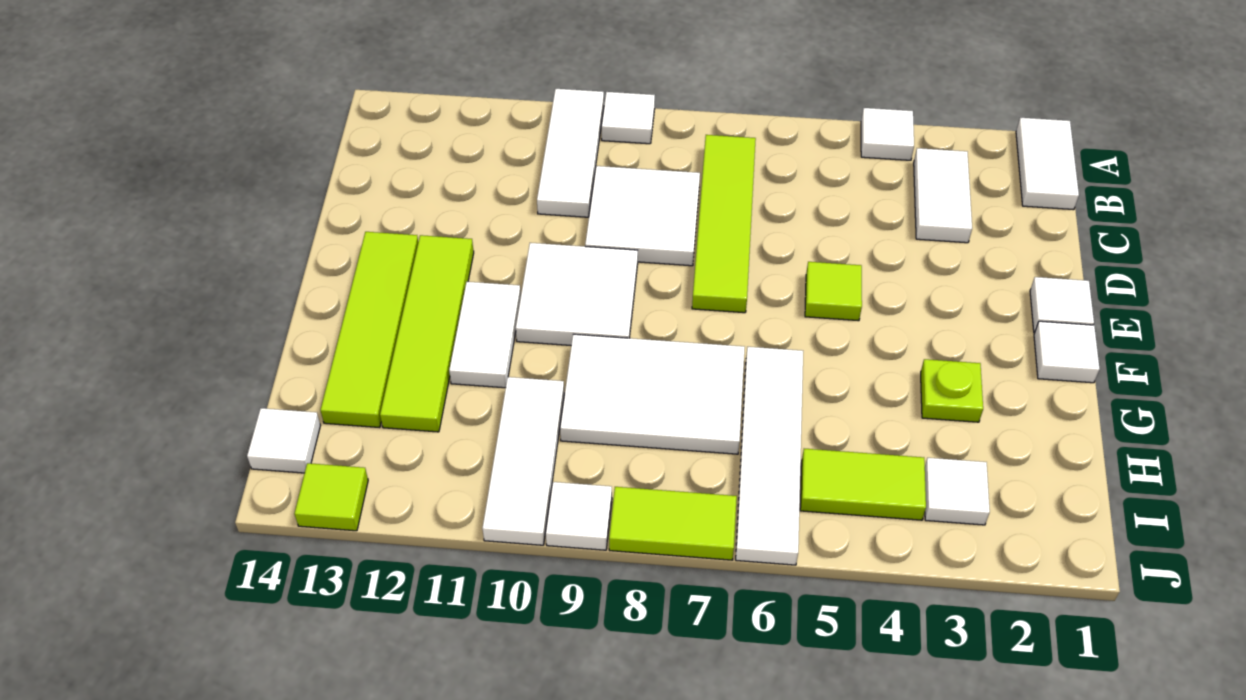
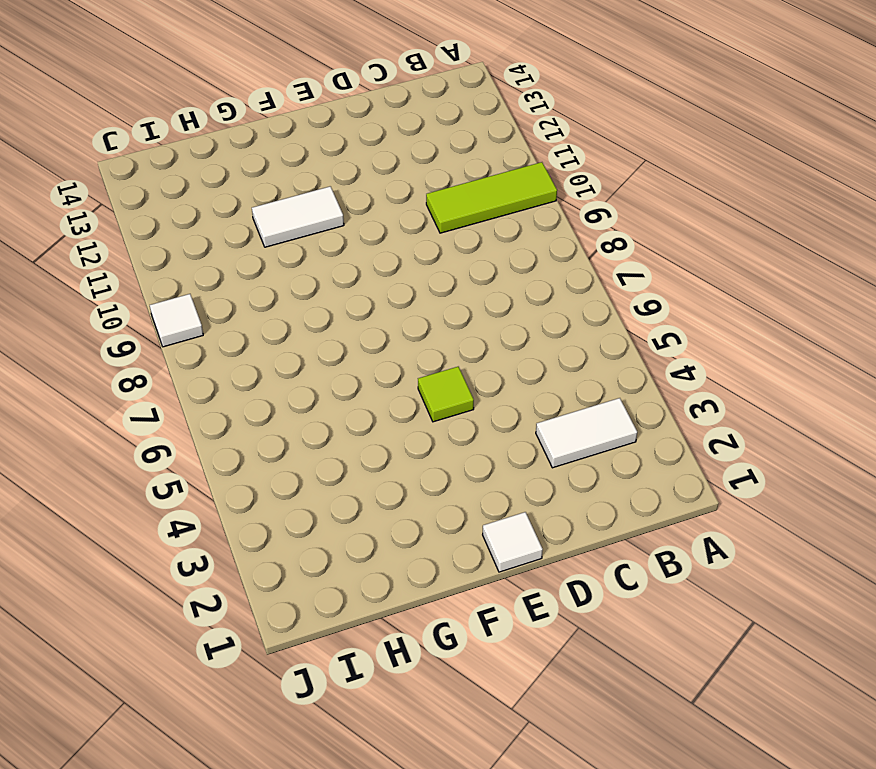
lime 1x3 tile [426,162,557,233] -> white 1x3 tile [537,89,604,217]
none -> white 1x2 tile [1016,118,1079,210]
none -> white 1x1 tile [861,108,914,160]
none -> white 1x1 tile [601,92,655,144]

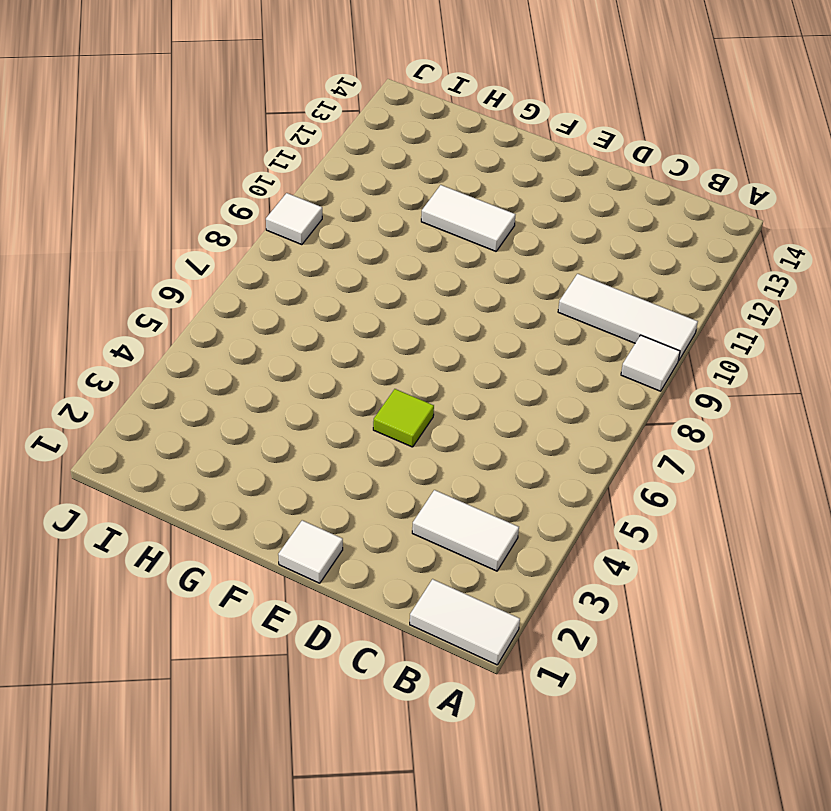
none -> white 1x1 tile [861,108,914,160]
none -> lime 1x4 tile [692,135,756,313]
none -> white 2x2 tile [585,166,700,266]

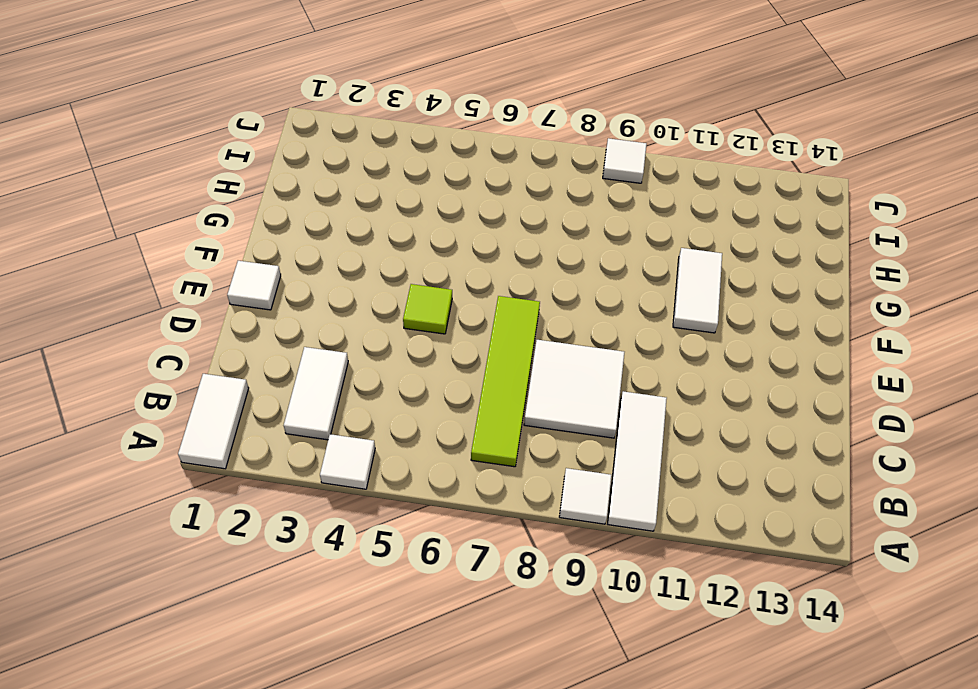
none -> white 2x2 tile [516,243,638,345]
none -> lime 1x4 tile [380,235,474,432]
none -> lime 1x4 tile [321,232,418,428]

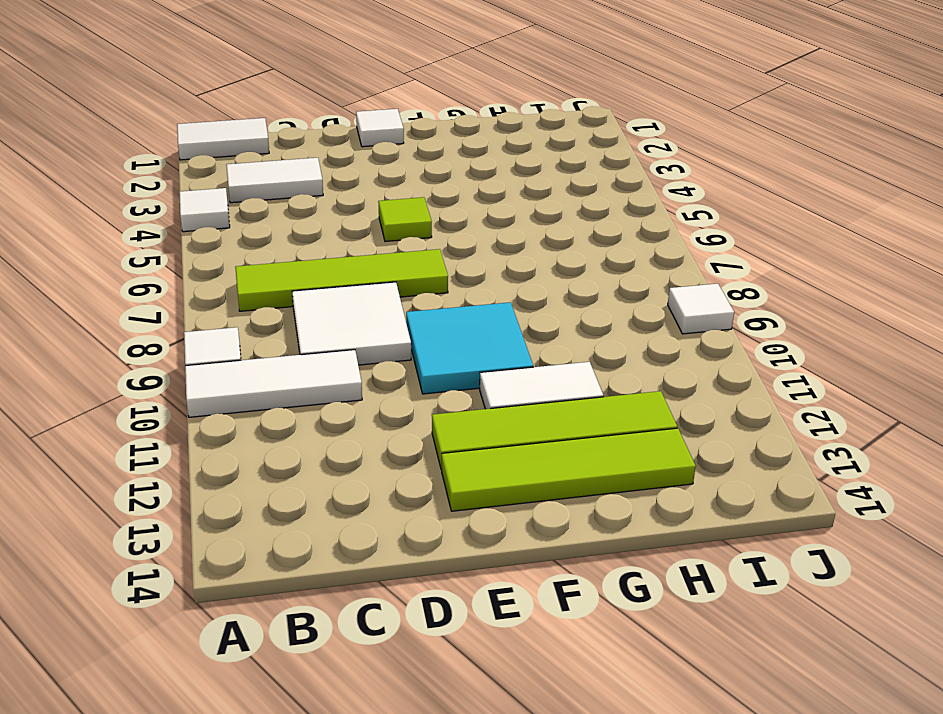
cyan 2x2 tile [406,302,533,394] -> white 2x2 tile [516,243,638,345]
none -> white 1x1 tile [1034,321,1100,383]
none -> lime 1x1 plate [921,359,983,422]
none -> white 1x4 tile [736,347,803,565]

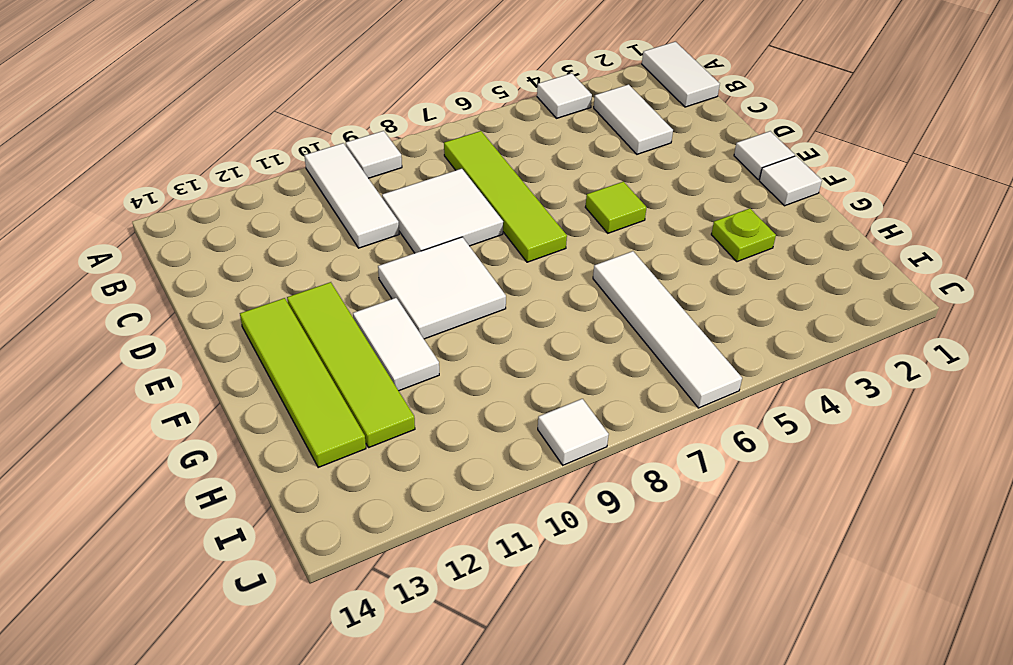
none -> white 2x3 tile [560,334,745,454]
none -> white 1x3 tile [482,377,564,545]
none -> white 1x1 tile [925,458,990,525]

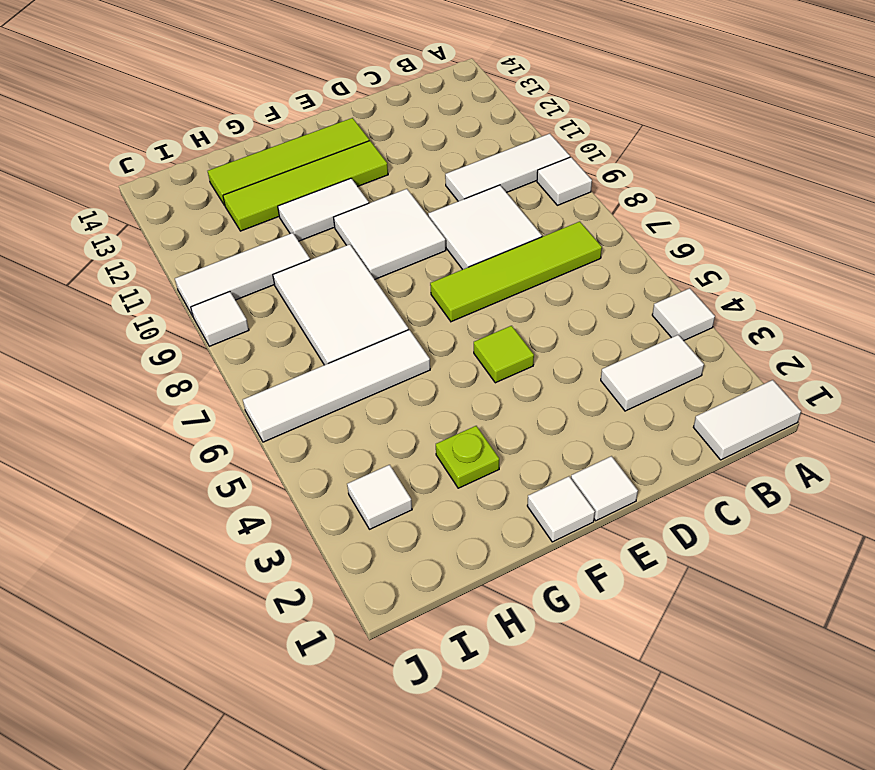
none -> lime 1x2 tile [800,449,926,520]
none -> white 1x1 tile [247,408,320,473]
none -> lime 1x2 tile [609,487,737,560]

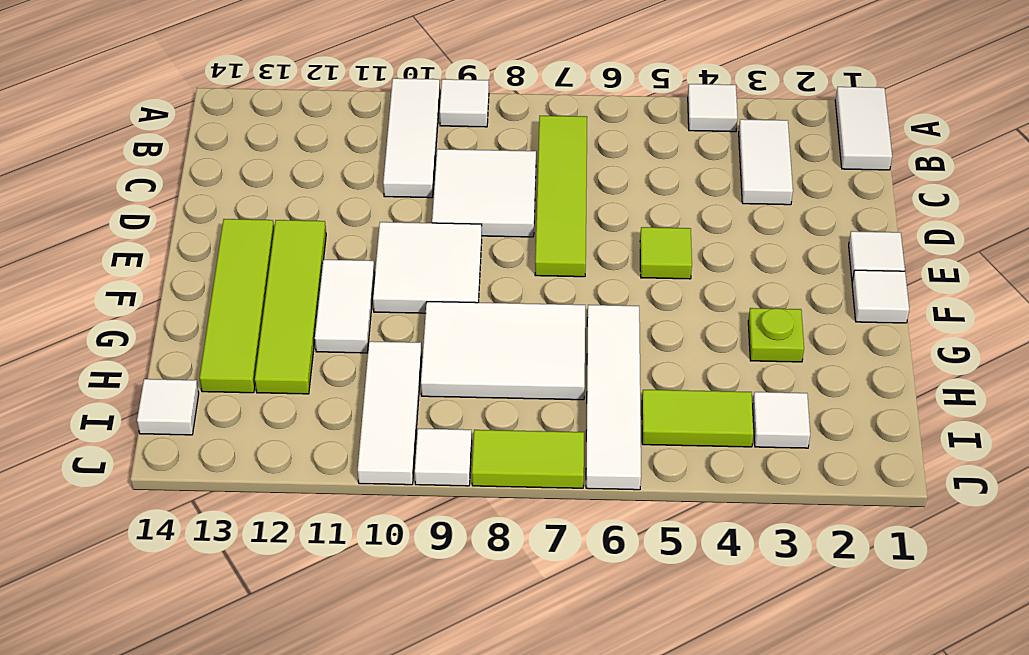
none -> lime 1x1 tile [294,463,368,531]

